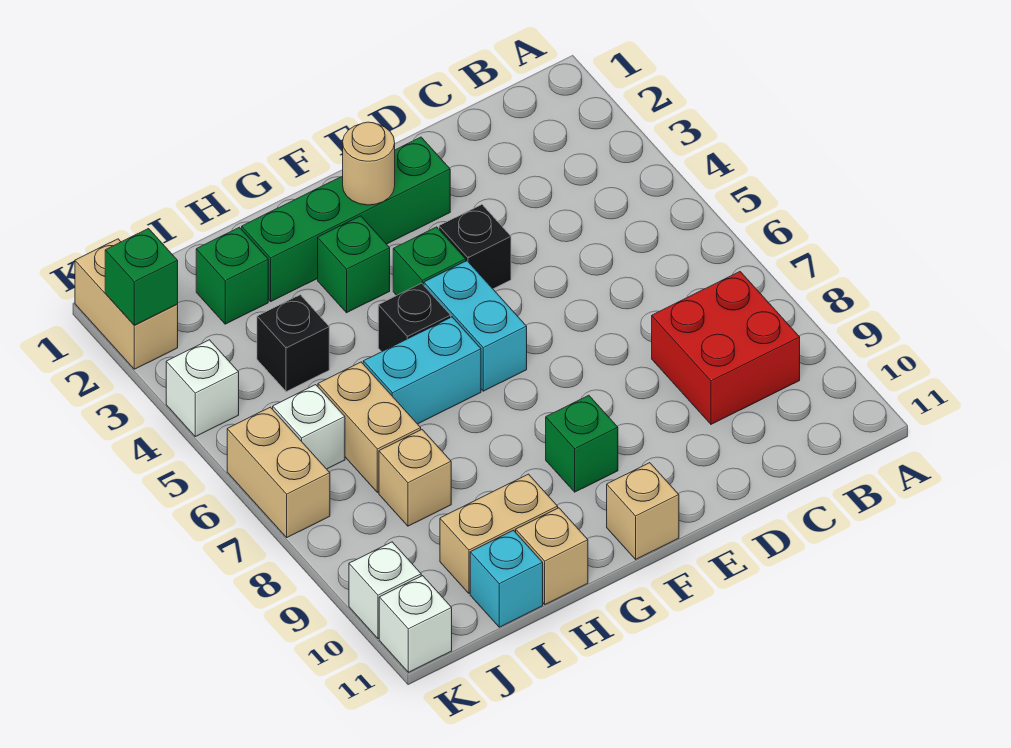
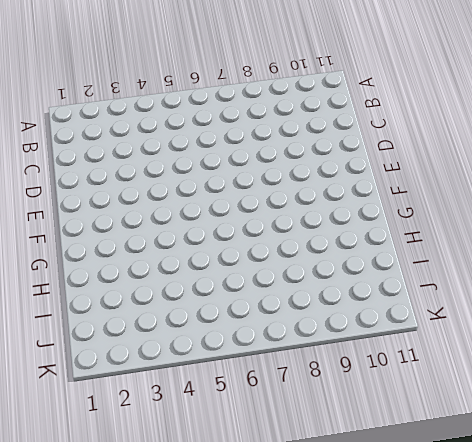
none -> red 2x2 brick [652,272,800,424]
none -> green 1x4 brick [242,137,450,301]
none -> black 1x1 brick [439,205,511,289]

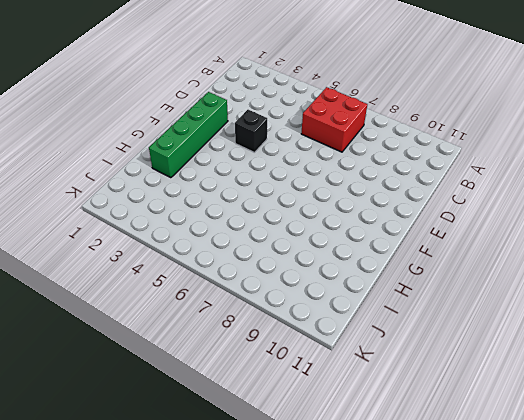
red 2x2 brick [301,87,367,152] -> red 2x2 brick moved to [652,272,800,424]
none -> green 1x1 brick [393,227,466,295]
none -> cyan 1x2 brick [424,261,527,391]
none -> green 1x1 brick [546,395,618,492]

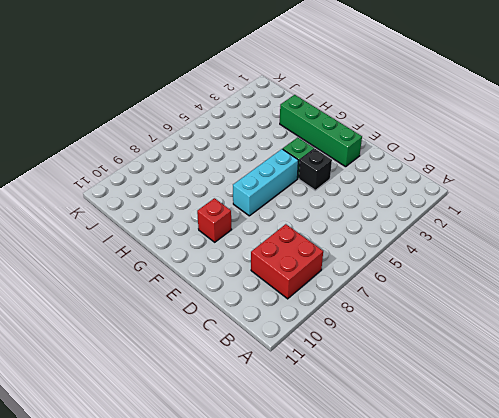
cyan 1x3 brick [233,149,298,216] -> cyan 1x2 brick [424,261,527,391]
red 1x1 brick [197,198,231,242] -> green 1x1 brick [546,395,618,492]
none -> tan 1x1 brick [607,463,679,559]
none -> green 1x1 brick [318,216,390,313]
none -> black 1x1 brick [378,283,451,352]

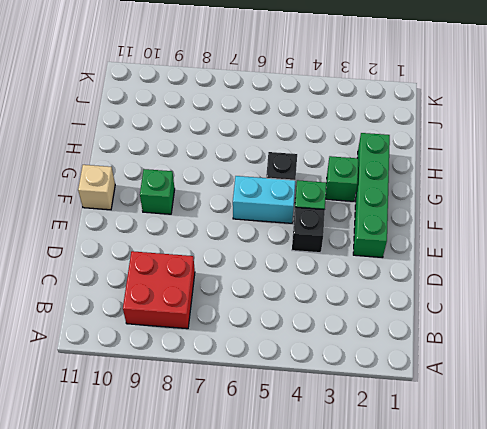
none -> cyan 1x2 brick [363,317,481,424]
none -> tan 1x2 brick [440,474,558,593]
none -> tan 1x1 brick [516,508,588,604]

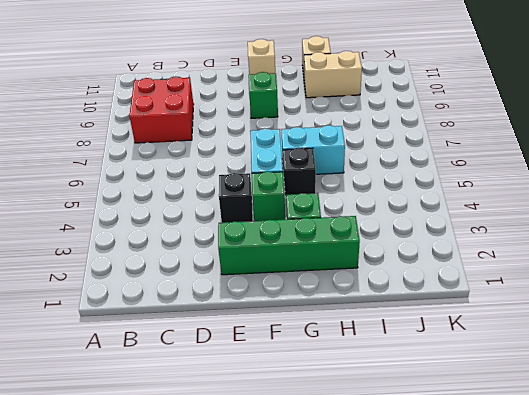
none -> green 1x1 brick [196,227,268,324]
none -> black 1x1 brick [257,295,329,392]
none -> tan 1x2 brick [318,362,421,493]

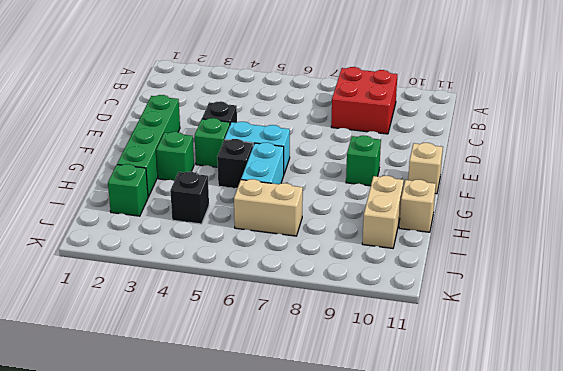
none -> tan 1x1 brick [379,430,451,526]
none -> cyan 1x1 brick [470,530,543,627]
none -> white 1x1 brick [273,385,345,469]

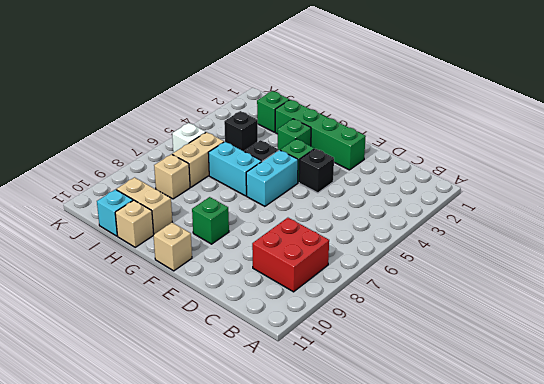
none -> tan 1x2 brick [75,239,178,369]
none -> white 1x1 brick [166,340,239,437]
none -> tan 1x2 brick [227,407,330,537]

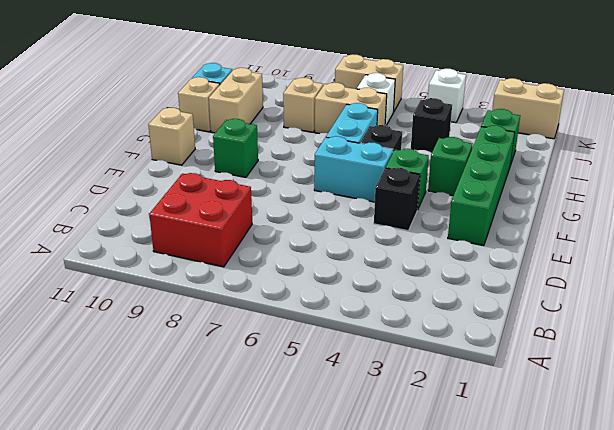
none -> white 1x1 brick [349,542,421,639]
none -> white 1x1 brick [379,576,452,672]
none -> tan 1x1 round brick [343,122,395,205]

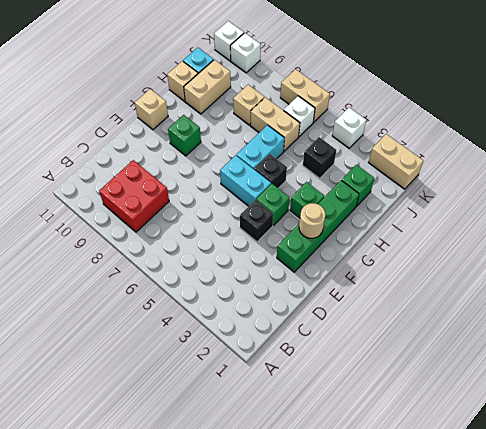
none -> green 1x1 brick [105,229,178,325]

